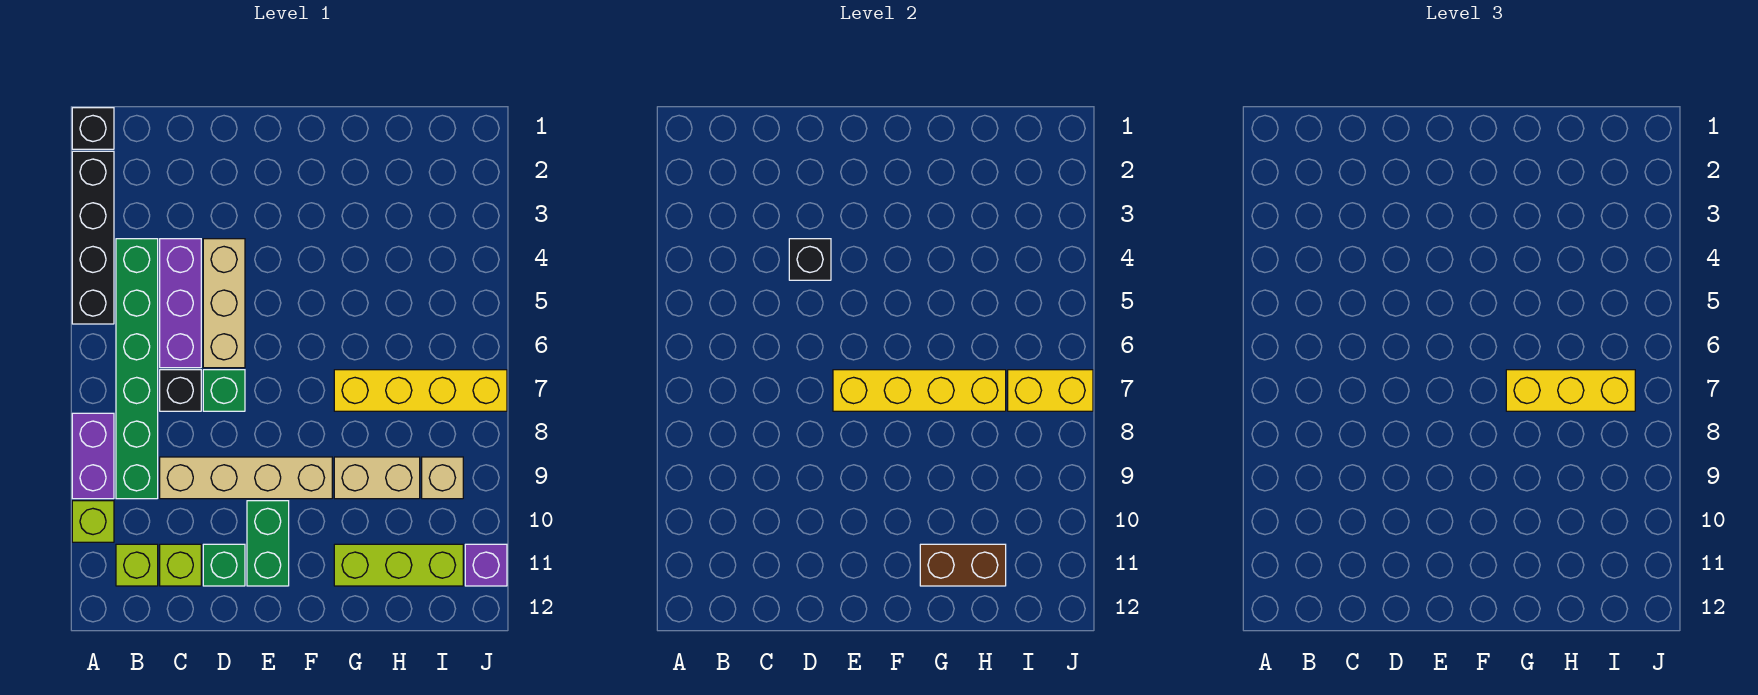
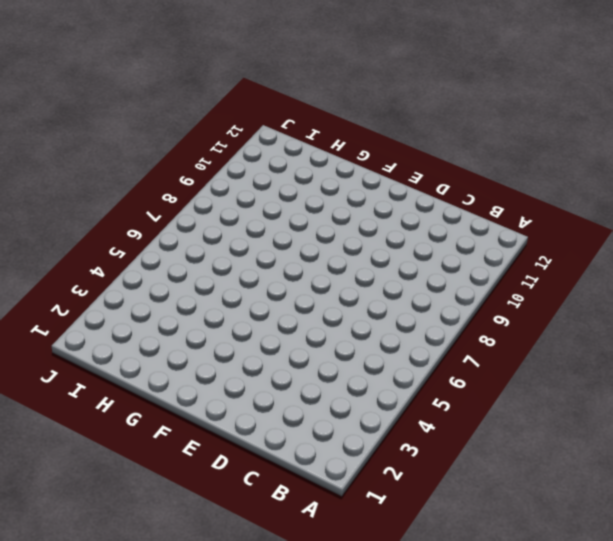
none -> black 1x1 brick [72,108,114,149]
none -> black 1x4 brick [72,151,114,324]
none -> purple 1x2 brick [72,413,114,499]

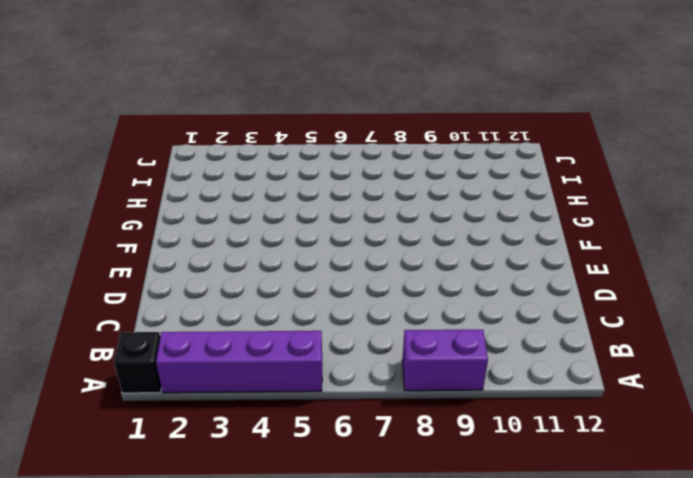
purple 1x4 brick [156,331,322,393] -> black 1x4 brick [72,151,114,324]
none -> lime 1x1 brick [72,501,114,542]
none -> green 1x6 brick [116,239,158,499]
none -> lime 1x1 brick [116,544,158,586]

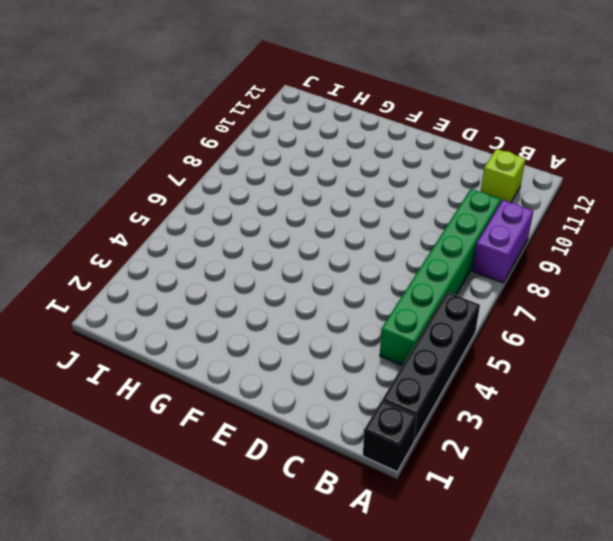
none -> lime 1x1 brick [72,501,114,542]
none -> purple 1x3 brick [160,239,201,368]
none -> black 1x1 brick [160,370,201,411]

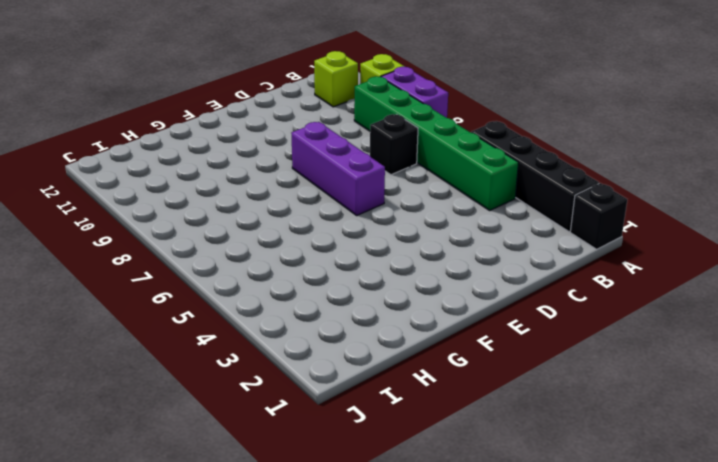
purple 1x3 brick [291,122,385,215] -> purple 1x3 brick moved to [160,239,201,368]
none -> tan 1x4 brick [160,457,332,499]
none -> lime 1x1 brick [160,544,201,586]
none -> tan 1x3 brick [203,239,245,368]

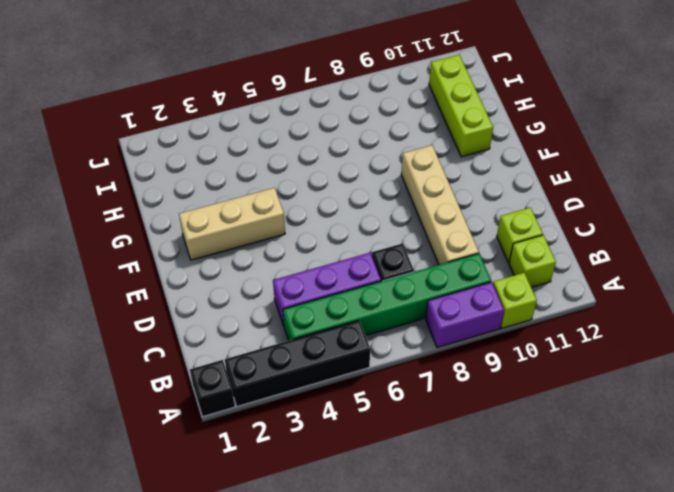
tan 1x3 brick [179,188,285,260] -> tan 1x3 brick moved to [203,239,245,368]
none -> green 1x1 brick [203,370,245,411]
none -> green 1x1 brick [203,544,245,586]
none -> green 1x2 brick [247,501,289,586]

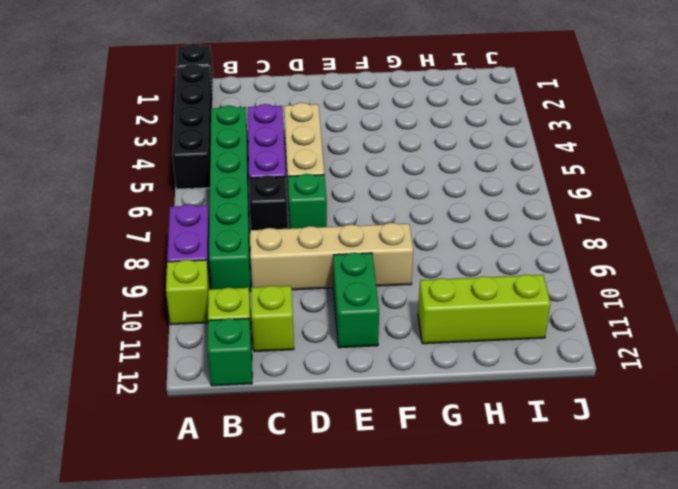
green 1x1 brick [208,319,252,386] -> green 1x1 brick moved to [203,544,245,586]
none -> yellow 1x4 brick [334,370,507,411]
none -> tan 1x2 brick [334,457,420,499]
none -> tan 1x1 brick [422,457,463,499]

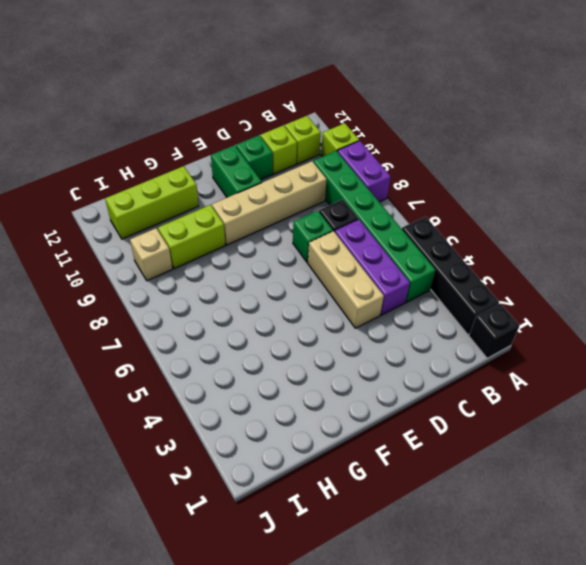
lime 1x2 brick [158,205,225,269] -> tan 1x2 brick [334,457,420,499]
none -> yellow 1x4 brick [334,370,507,411]
none -> purple 1x1 brick [465,544,507,586]
none -> black 1x1 brick [789,239,831,280]

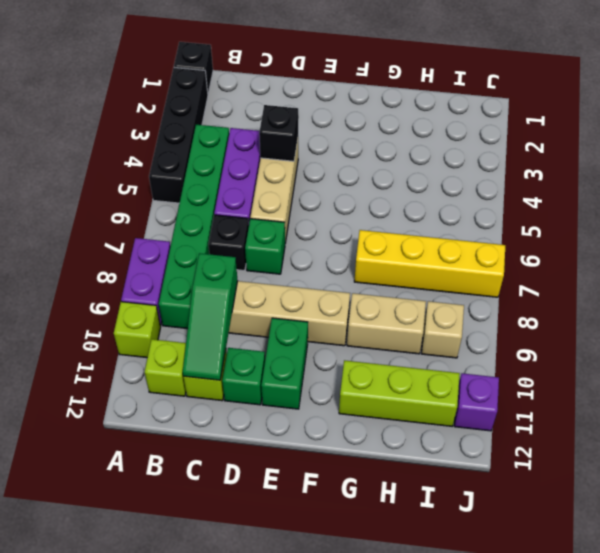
green 1x3 slope [183,253,238,380] -> none
none -> yellow 1x4 brick [833,370,1006,411]
none -> brown 1x2 brick [920,544,1006,586]
none -> yellow 1x2 brick [1008,370,1093,411]

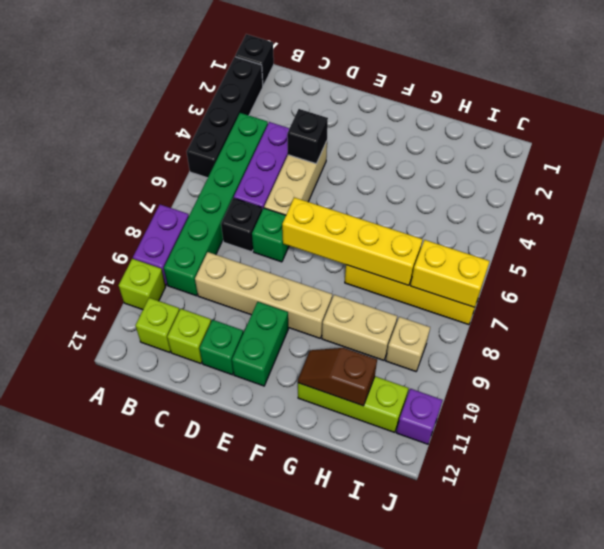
brown 1x2 slope [298,348,377,406] -> brown 1x2 brick [920,544,1006,586]
none -> yellow 1x3 brick [1506,370,1635,411]

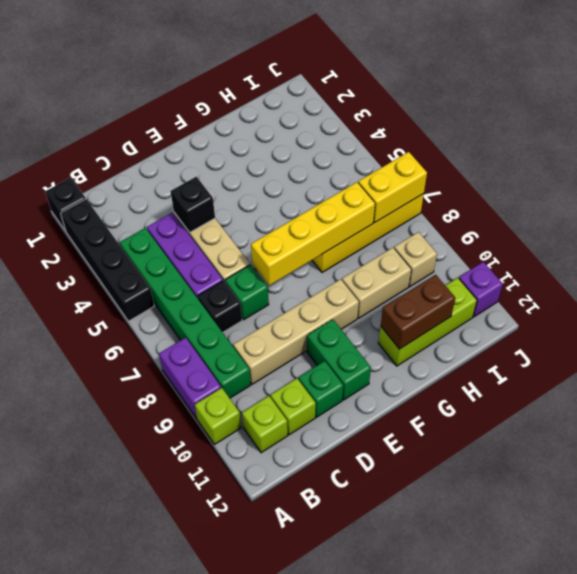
none -> yellow 1x3 brick [1506,370,1635,411]

